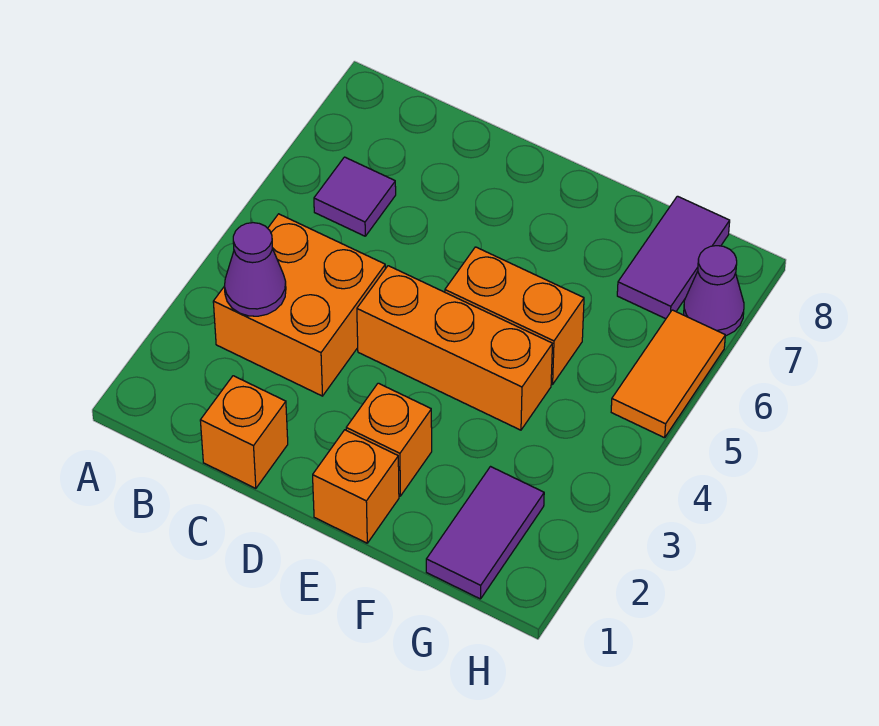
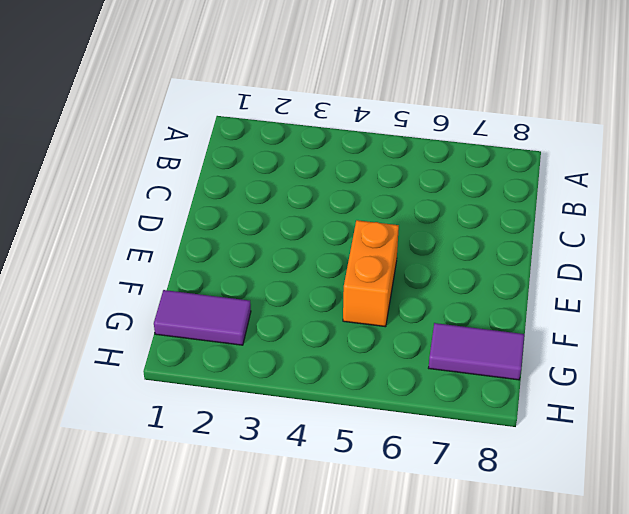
none -> orange 2x2 brick [213,214,385,396]
none -> purple 1x1 tile [314,157,396,236]
none -> orange 1x1 brick [200,376,288,488]

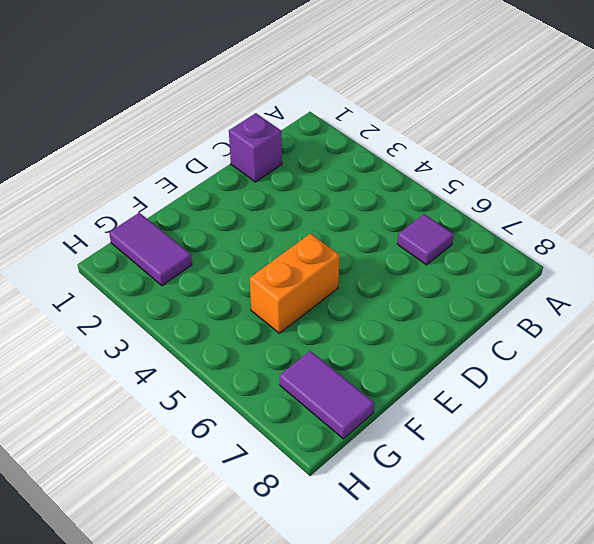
purple 1x1 brick [229,113,282,182] -> orange 1x1 brick [200,376,288,488]
none -> orange 2x2 brick [213,214,385,396]
none -> orange 1x3 brick [357,266,552,430]
none -> orange 1x1 brick [313,430,399,543]

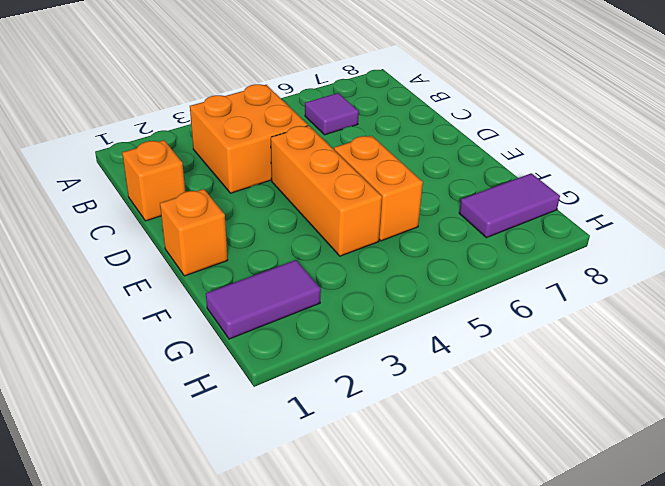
none -> orange 1x1 brick [346,383,432,496]
none -> orange 1x2 tile [611,310,725,438]
none -> purple 1x1 cone [684,246,744,336]

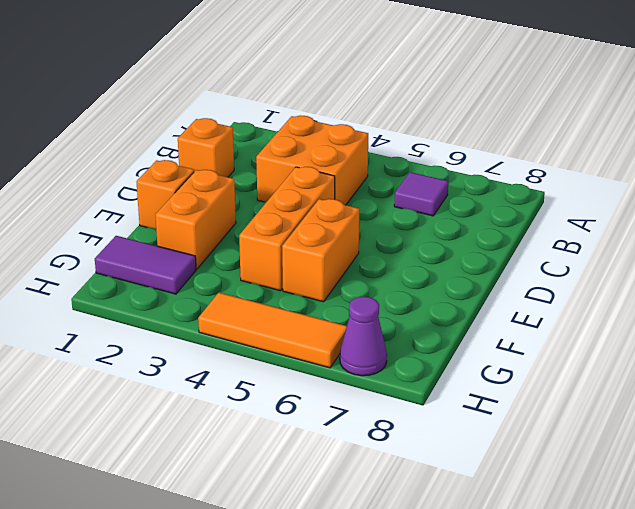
orange 1x2 brick [155,170,236,269] -> orange 1x1 brick [346,383,432,496]
orange 1x3 tile [198,293,347,368] -> orange 1x2 tile [611,310,725,438]
none -> purple 1x2 tile [617,196,730,319]
none -> purple 1x1 cone [225,223,286,316]

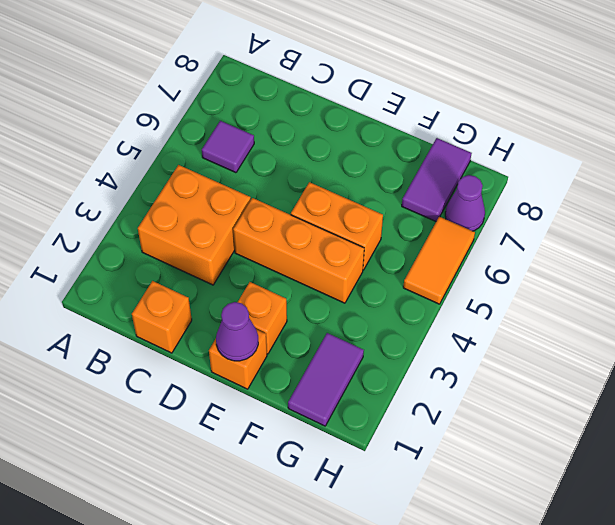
purple 1x1 cone [216,302,258,361] -> purple 1x1 cone moved to [225,223,286,316]

